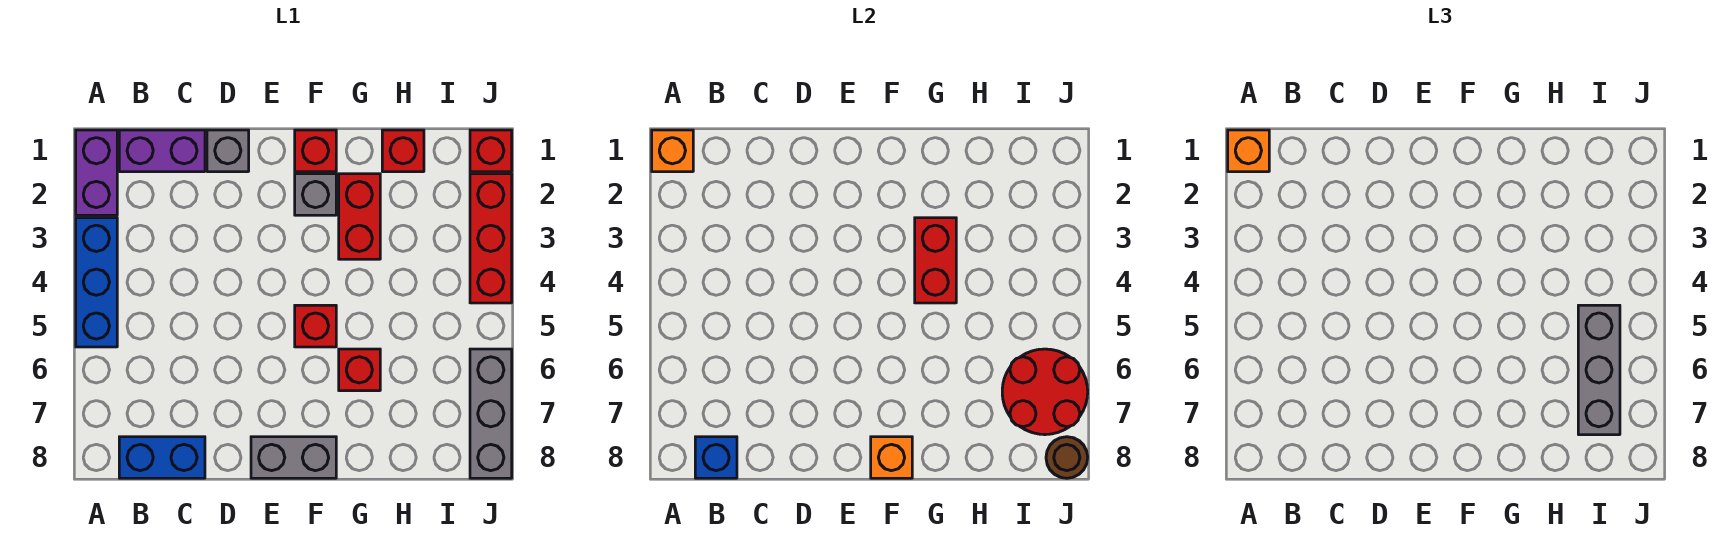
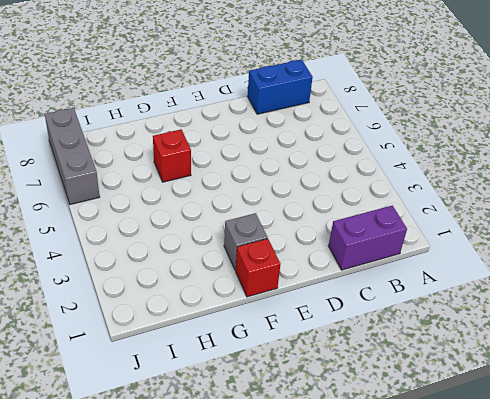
none -> purple 1x2 brick [76,130,117,215]
none -> blue 1x3 brick [76,218,117,347]
none -> grey 1x1 brick [207,130,249,172]

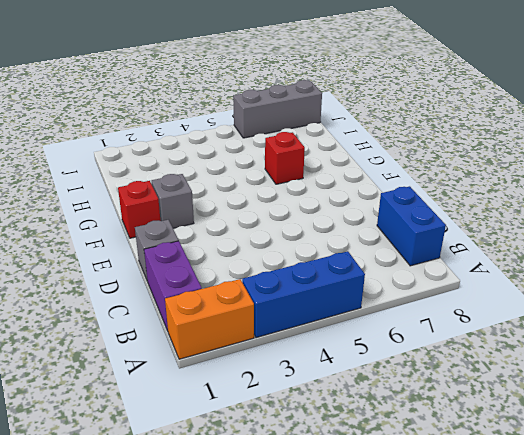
orange 1x2 brick [165,279,254,359] -> purple 1x2 brick [76,130,117,215]
none -> grey 1x2 brick [251,437,336,478]
none -> red 1x1 brick [295,305,336,347]
none -> red 1x2 brick [339,174,380,259]

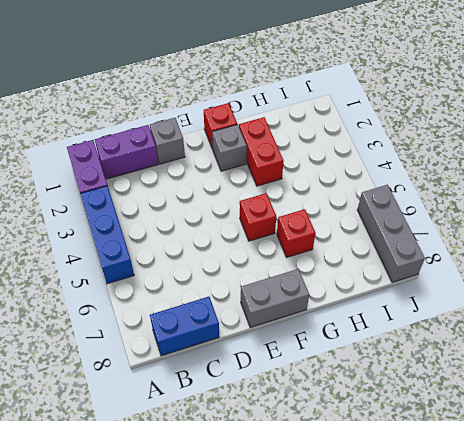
none -> red 1x1 brick [382,130,424,172]
none -> red 1x1 brick [470,130,512,172]
none -> red 1x3 brick [470,174,512,303]

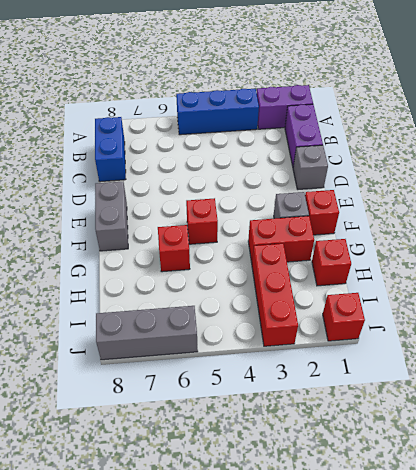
red 1x3 brick [252,244,298,346] -> red 1x3 brick turned to [470,174,512,303]
none -> orange 1x1 brick [652,130,693,172]
none -> blue 1x1 brick [695,437,737,478]
none -> orange 1x1 brick [871,437,912,478]

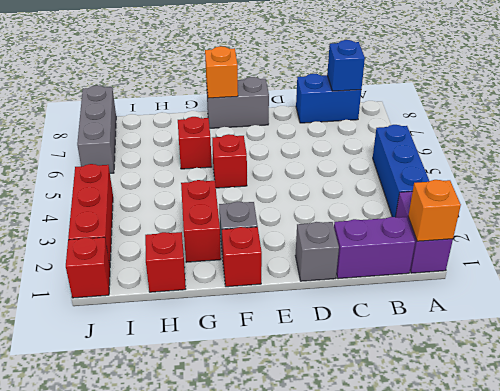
none -> red 1x2 brick [915,218,956,303]
none -> red 2x2 round brick [1002,349,1088,435]
none -> brown 1x1 round brick [1046,437,1088,478]

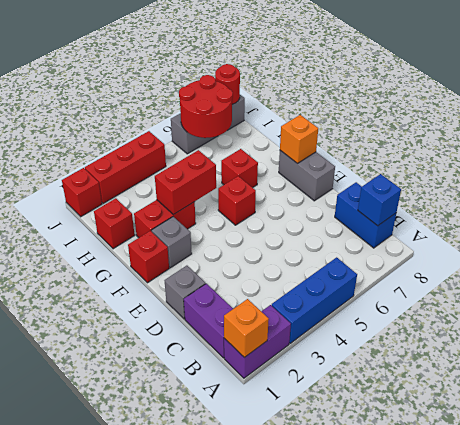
red 1x1 round brick [215,64,240,104] -> brown 1x1 round brick [1046,437,1088,478]
none -> orange 1x1 brick [1228,130,1269,172]
none -> grey 1x3 brick [1578,305,1620,435]

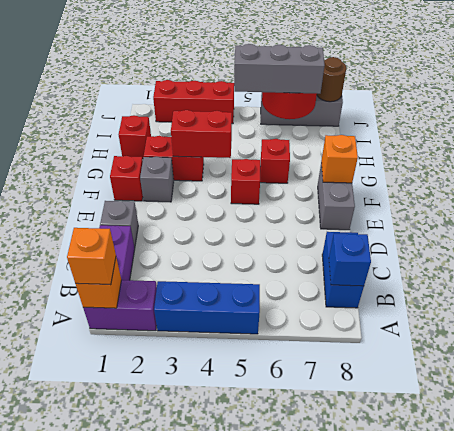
none -> red 1x1 brick [470,130,512,172]

